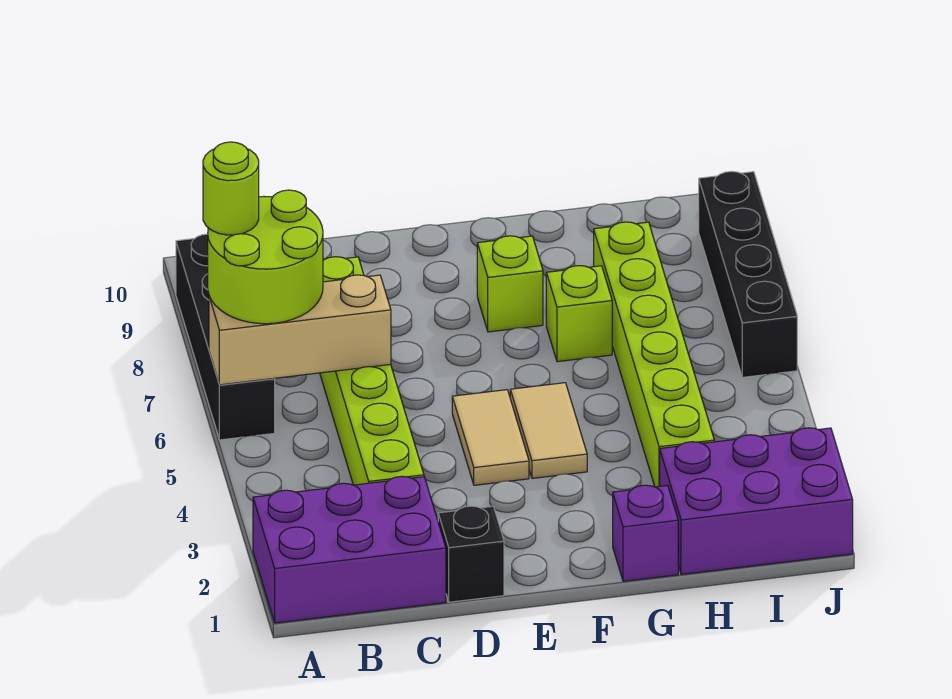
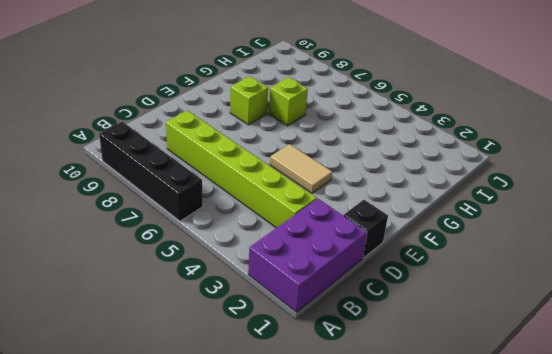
none -> tan 1x2 tile [510,383,587,478]
none -> purple 1x1 brick [613,485,678,581]
none -> purple 2x3 brick [660,428,853,574]

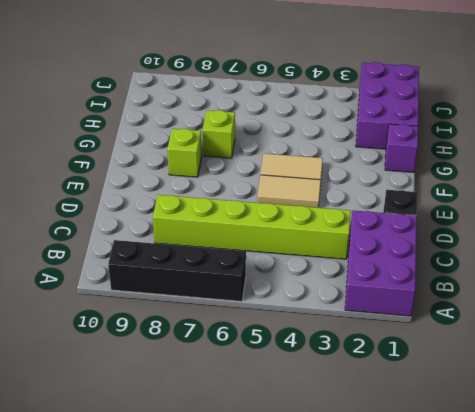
none -> lime 1x6 brick [594,222,714,487]
none -> black 1x4 brick [699,171,797,377]
none -> tan 1x3 brick [209,275,391,385]

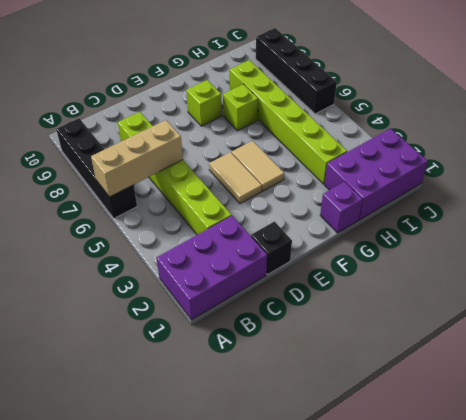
none -> lime 2x2 round brick [208,190,323,324]
none -> lime 1x1 round brick [203,142,259,235]

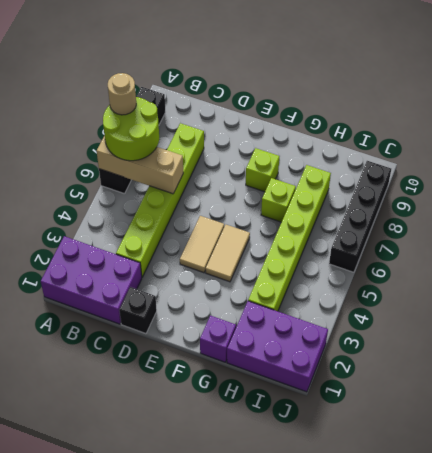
tan 1x1 round brick [108,73,136,115] -> lime 1x1 round brick [203,142,259,235]

